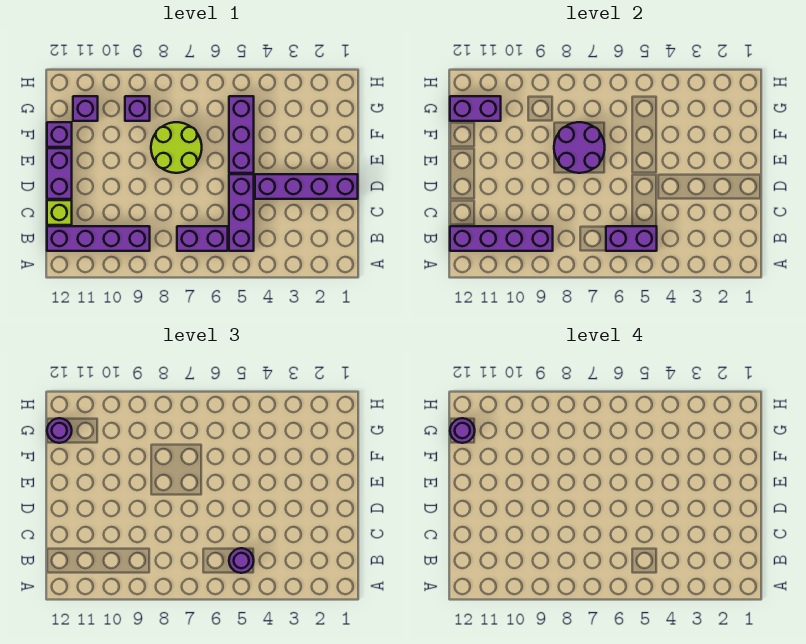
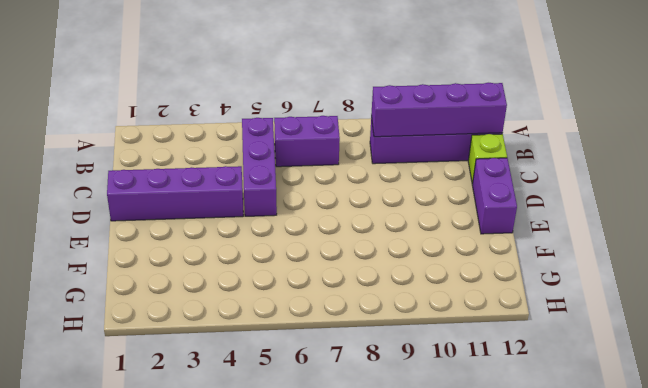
none -> purple 1x3 brick [229,96,254,173]
none -> lime 2x2 round brick [151,122,202,173]
none -> purple 1x1 brick [47,122,72,147]

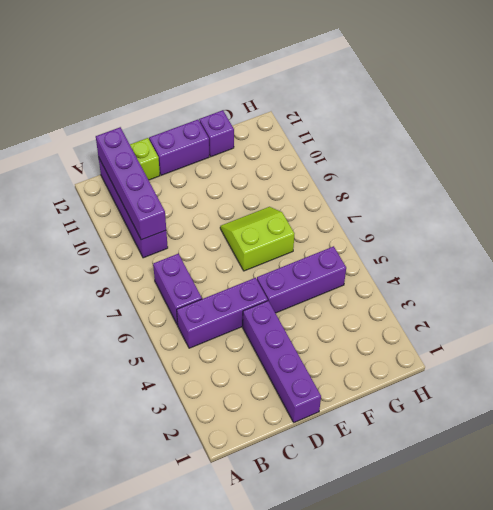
lime 2x2 slope [220,207,294,271] -> lime 2x2 round brick [151,122,202,173]
none -> purple 1x1 brick [125,96,150,121]
none -> purple 1x1 brick [73,96,98,121]
none -> purple 1x2 brick [606,226,657,251]

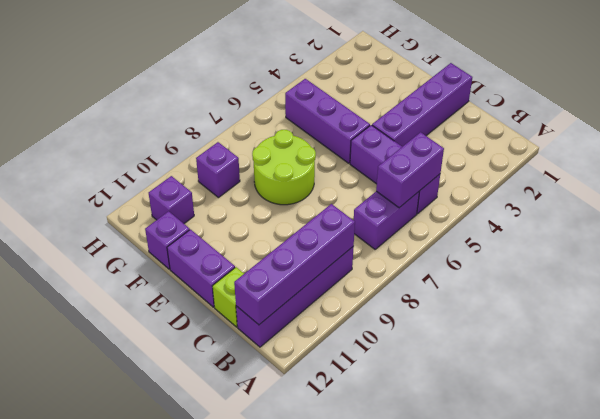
none -> purple 2x2 round brick [554,122,605,173]
none -> purple 1x2 brick [450,96,501,121]
none -> purple 1x1 round brick [229,548,254,573]

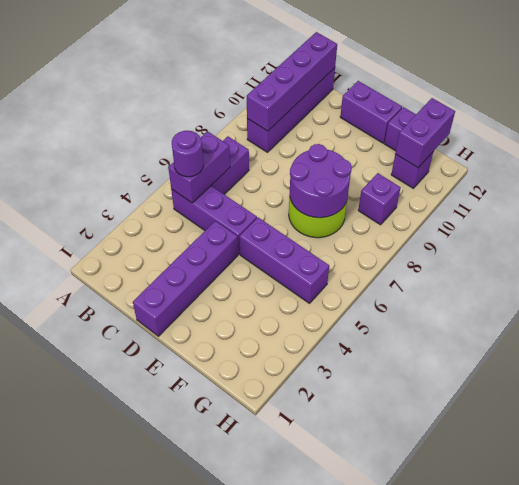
none -> lime 1x1 brick [47,200,72,225]
none -> purple 1x1 round brick [47,418,72,443]
none -> purple 1x1 round brick [450,418,475,443]

